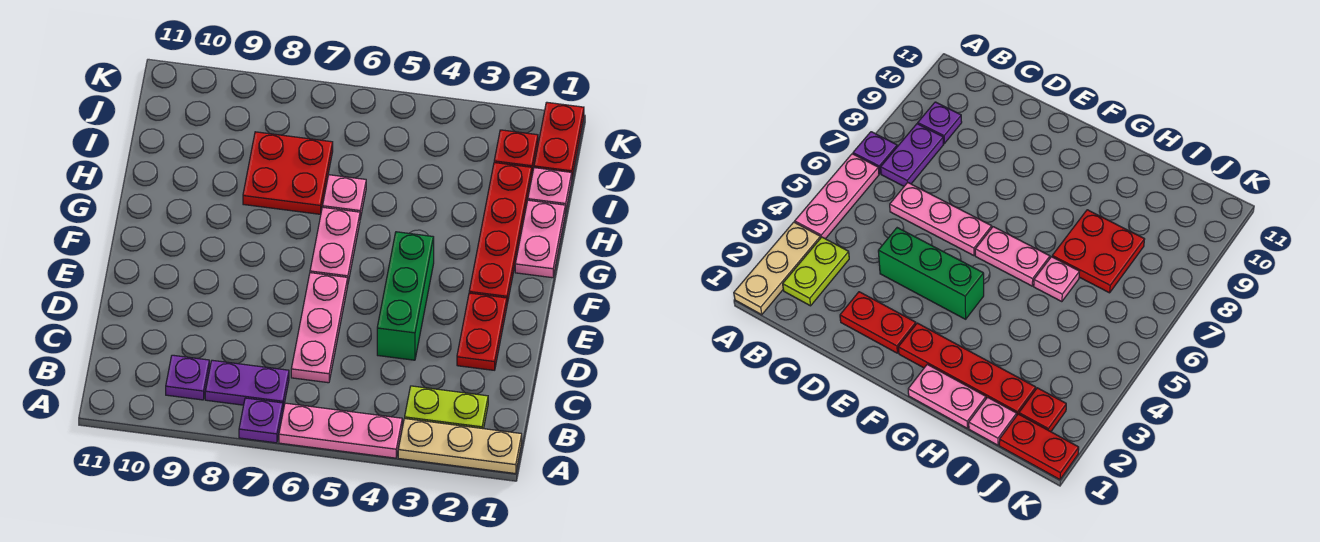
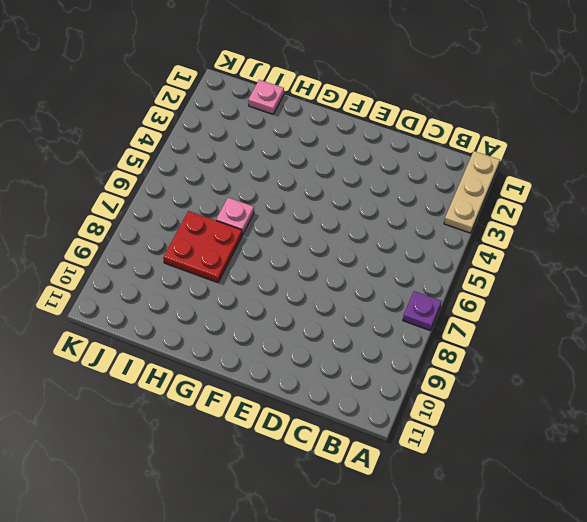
none -> pink 1x3 plate [279,403,402,458]
none -> lime 1x2 plate [405,386,488,429]
none -> purple 1x2 plate [205,360,289,409]

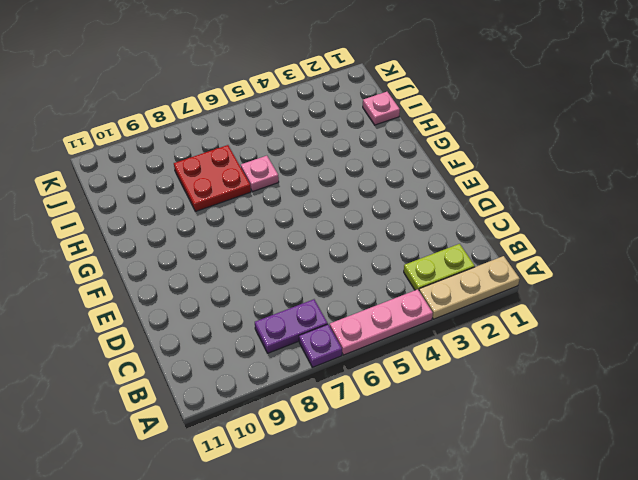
none -> purple 1x1 plate [166,355,209,400]
none -> pink 1x3 plate [291,273,348,383]
none -> red 1x2 plate [457,293,507,370]

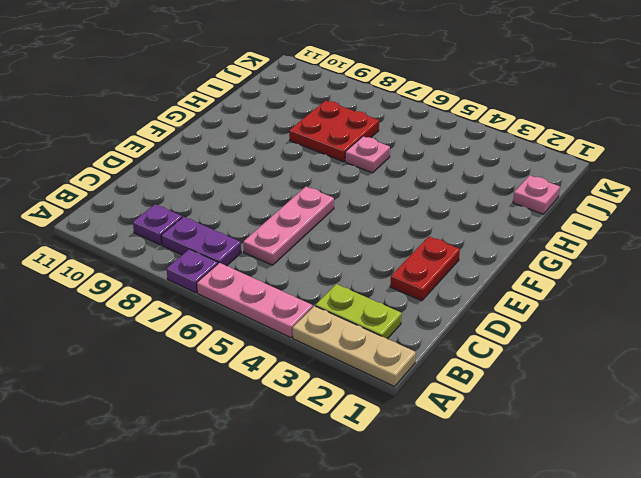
none -> green 1x3 brick [377,232,434,360]
none -> red 1x4 plate [469,163,532,303]
none -> pink 1x2 plate [310,207,360,282]

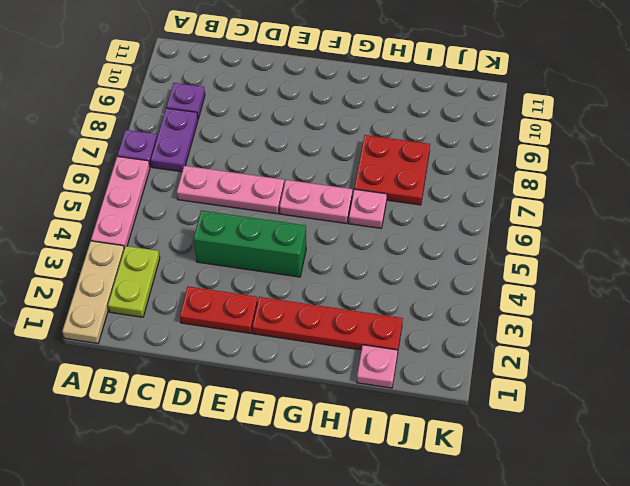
none -> pink 1x2 plate [515,200,565,278]
none -> red 1x2 plate [534,102,584,177]
none -> red 1x1 plate [494,130,538,173]

